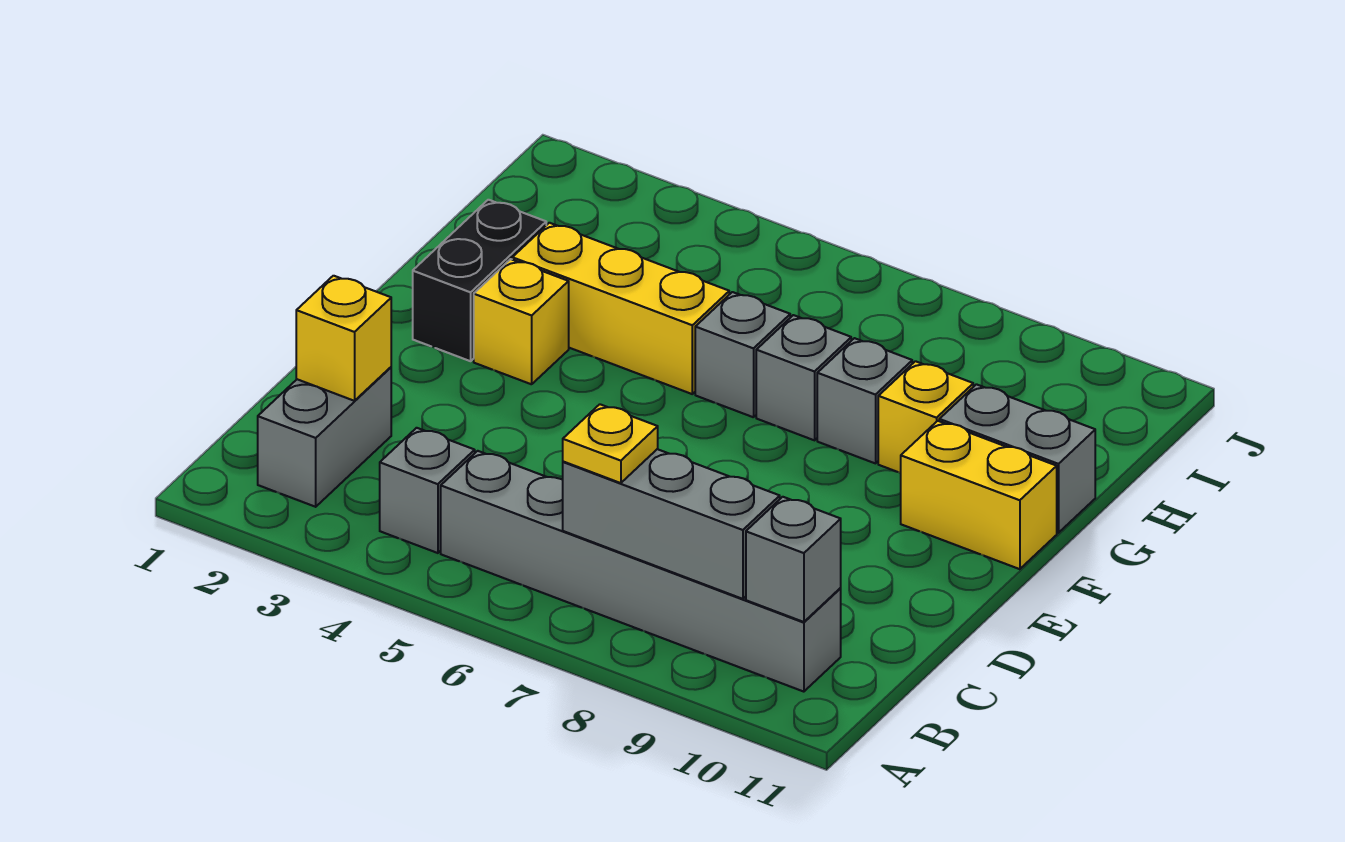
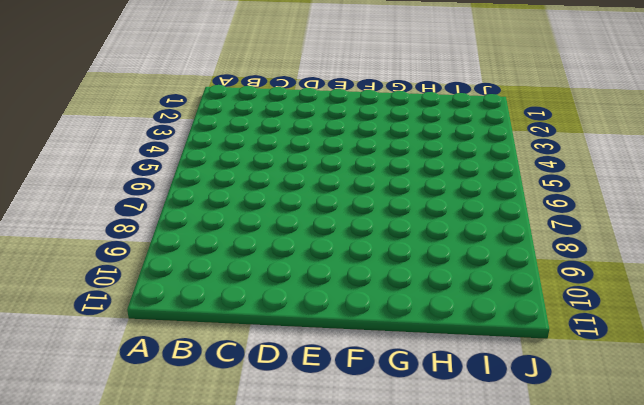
none -> grey 1x2 brick [258,367,391,507]
none -> grey 1x1 brick [380,428,475,553]
none -> grey 1x6 brick [441,451,841,692]

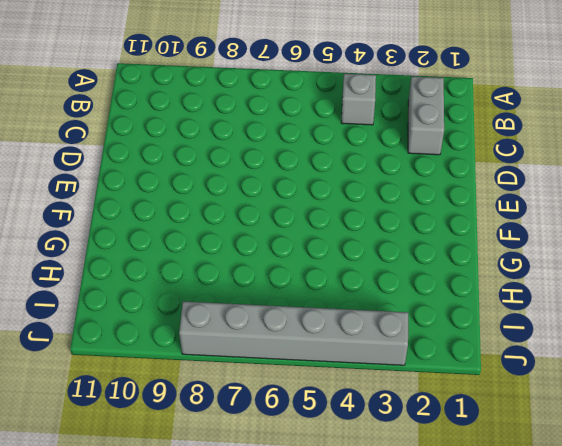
grey 1x6 brick [179,301,408,365] -> grey 1x6 brick moved to [441,451,841,692]
none -> black 1x2 brick [413,200,546,361]
none -> yellow 1x1 brick [474,259,569,384]
none -> yellow 1x2 brick [901,421,1057,569]

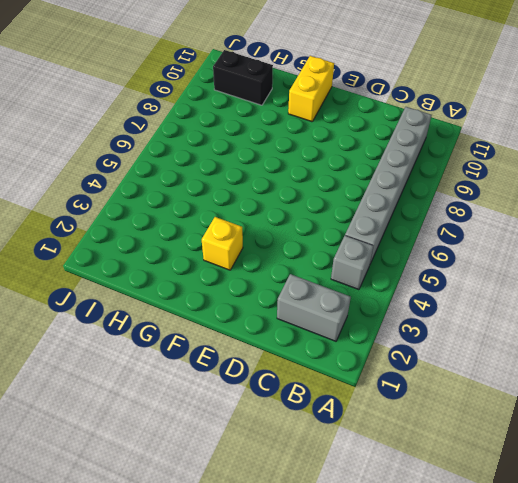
black 1x2 brick [213,50,273,105] -> black 1x2 brick moved to [413,200,546,361]
none -> yellow 1x3 brick [512,223,729,394]
none -> grey 1x1 brick [695,292,790,417]
none -> grey 1x1 brick [756,315,851,440]

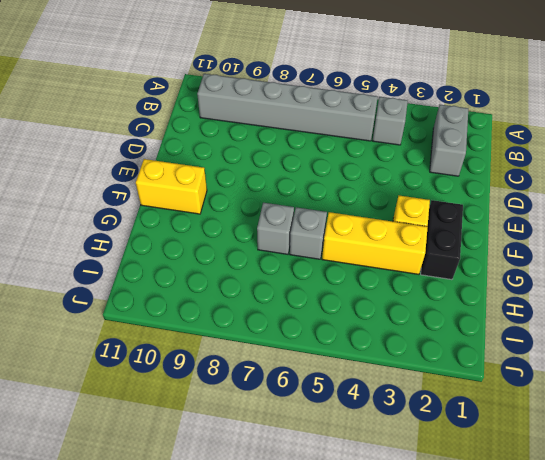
none -> grey 1x1 brick [817,338,912,463]
none -> yellow 1x1 brick [878,361,973,473]
none -> grey 1x2 brick [939,384,1095,533]

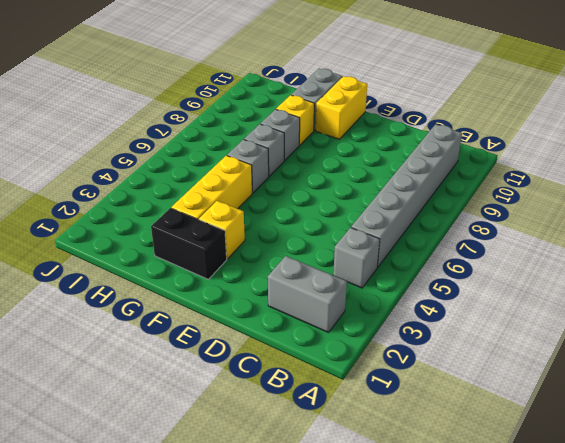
none -> grey 1x3 brick [563,449,780,599]
none -> grey 1x1 brick [746,497,841,622]
none -> yellow 1x1 brick [296,276,391,401]

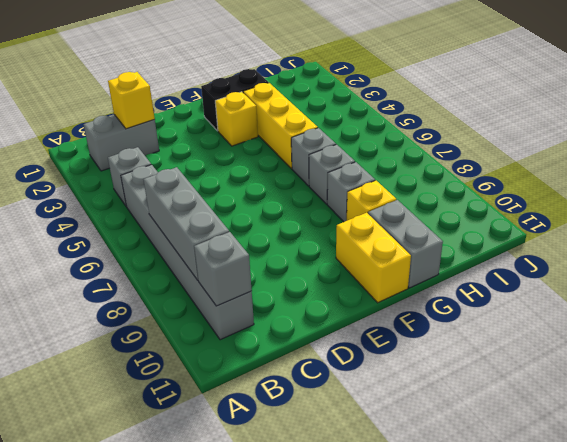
none -> yellow 1x1 plate [563,404,658,483]

